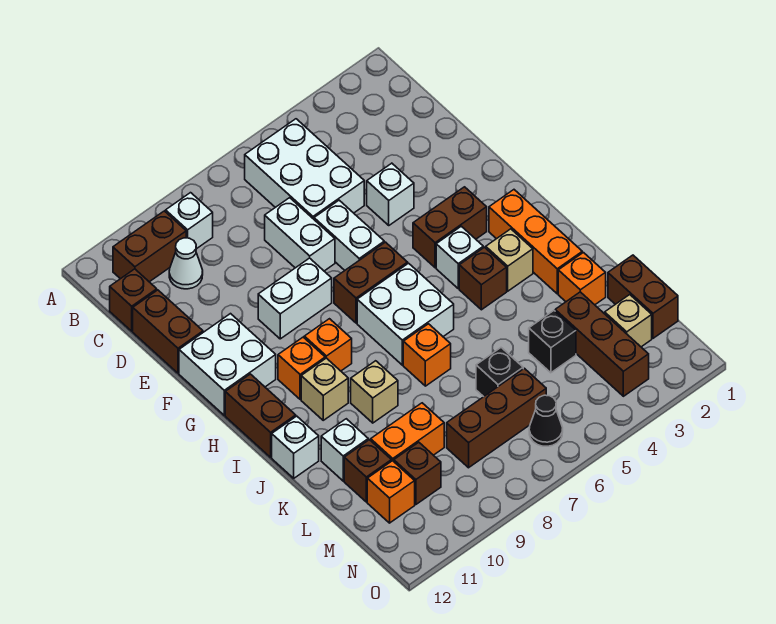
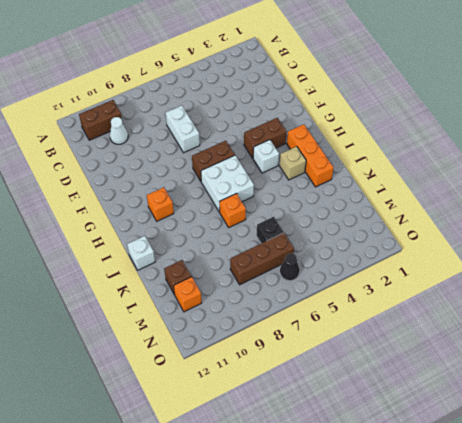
none -> white 2x3 brick [245,119,364,219]
none -> white 1x1 brick [166,193,213,249]
none -> brown 1x1 brick [110,269,157,331]
none -> brown 1x2 brick [133,290,203,373]

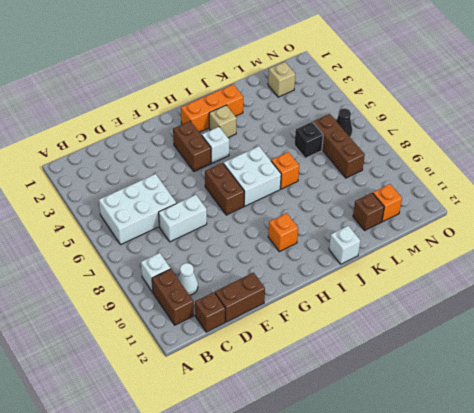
none -> white 1x1 brick [367,163,414,225]
none -> white 1x2 brick [314,200,384,270]
none -> white 1x2 brick [258,258,332,339]
none -> white 2x2 brick [179,314,276,415]

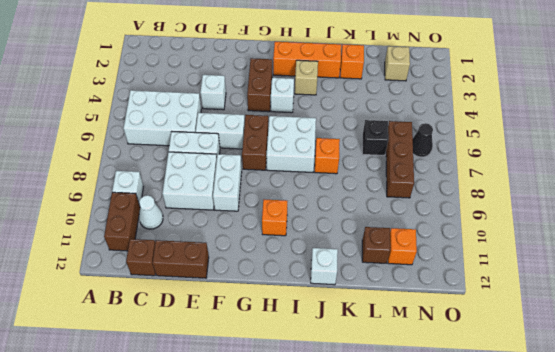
white 2x2 brick [162,152,217,210] -> white 2x2 brick moved to [179,314,276,415]
none -> orange 1x1 brick [304,319,352,371]
none -> brown 1x2 brick [225,374,296,457]
none -> brown 1x1 brick [459,247,507,310]
none -> tan 1x1 brick [301,358,348,420]

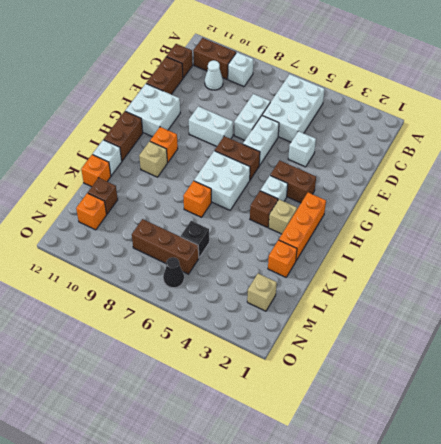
orange 1x1 brick [81,154,111,187] -> orange 1x1 brick moved to [304,319,352,371]
none -> tan 1x1 brick [351,361,398,423]
none -> white 1x1 brick [321,419,368,481]
none -> brown 1x2 brick [608,255,678,338]
none -> brown 1x3 brick [555,292,649,396]

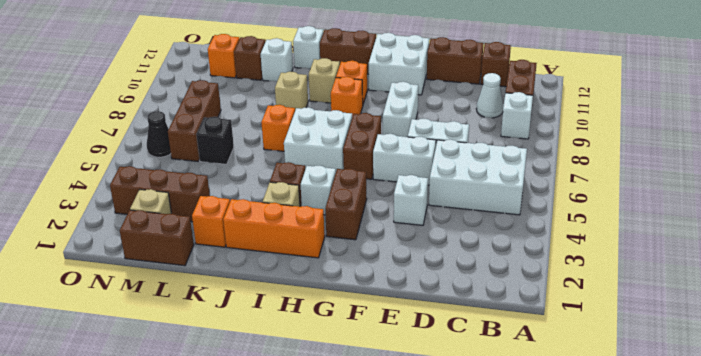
none -> black 1x1 brick [529,311,576,373]
none -> orange 1x2 brick [371,403,444,461]
none -> brown 1x1 brick [394,442,441,505]

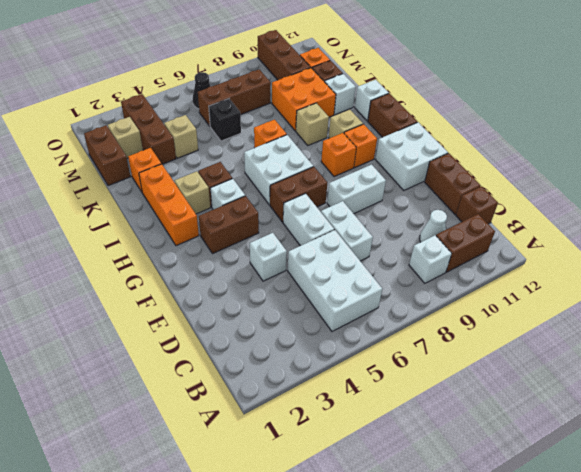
orange 2x2 brick [272,68,336,131] -> orange 1x2 brick [371,403,444,461]
tan 1x1 brick [164,115,198,158] -> black 1x1 brick [529,311,576,373]
brown 1x3 brick [258,30,311,80] -> brown 1x1 brick [394,442,441,505]

